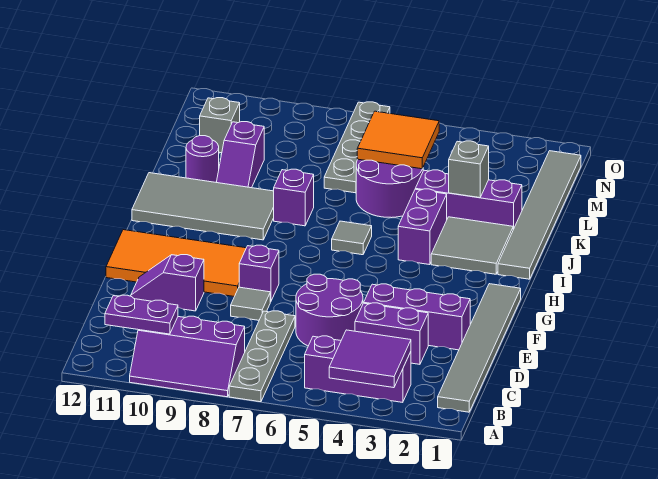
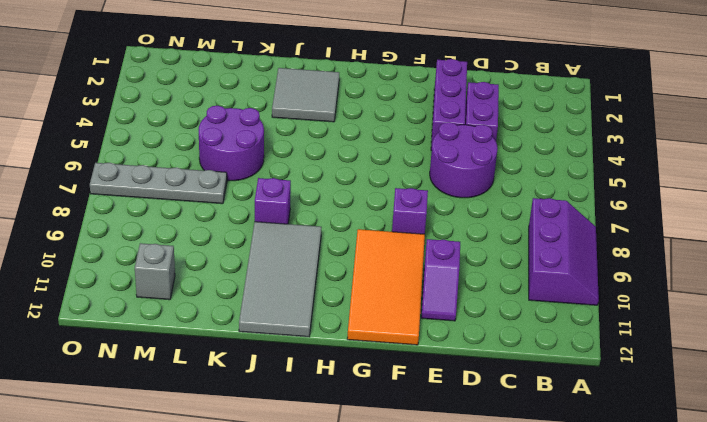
none -> grey 1x4 plate [229,311,295,402]
none -> grey 1x6 tile [438,284,521,412]
none -> purple 1x3 brick [305,336,411,402]

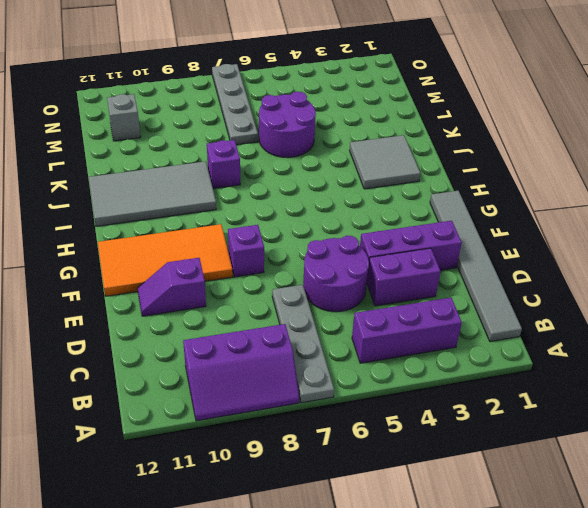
none -> grey 1x1 tile [231,287,270,320]
none -> grey 1x6 tile [498,151,581,279]
none -> purple 1x2 brick [398,189,447,265]

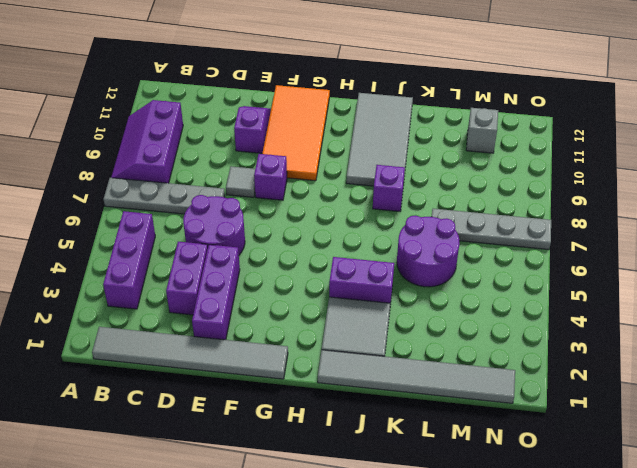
none -> grey 1x1 tile [332,221,372,255]
none -> purple 1x3 brick [415,170,522,229]
none -> purple 1x2 slope [216,122,264,188]

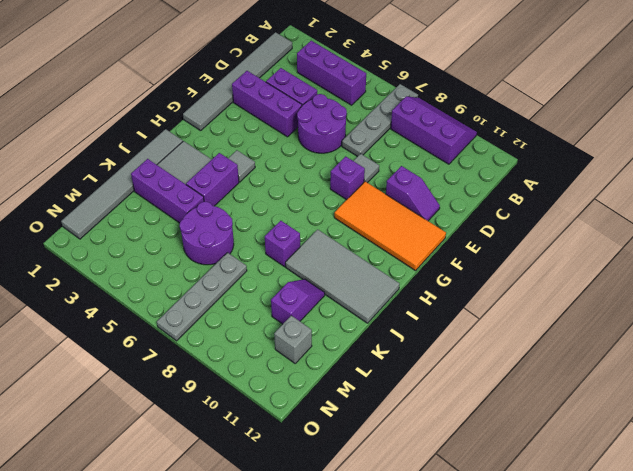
grey 1x1 tile [228,150,255,182] -> grey 1x1 tile moved to [332,221,372,255]
none -> purple 1x1 round brick [186,136,219,182]
none -> purple 2x2 tile [329,330,411,388]
none -> purple 1x2 plate [105,295,178,334]

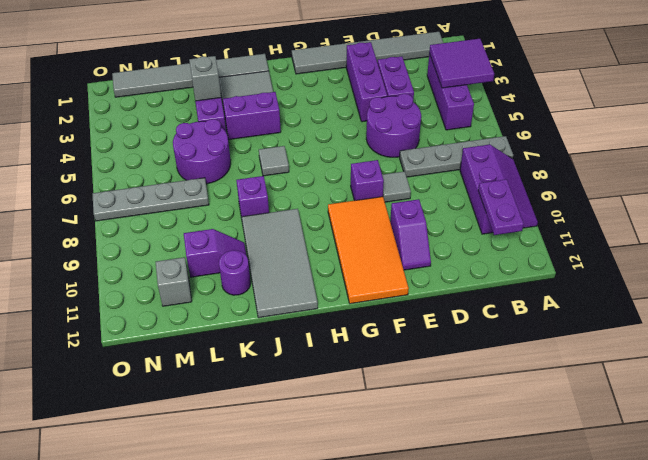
none -> orange 2x2 tile [357,111,439,169]

